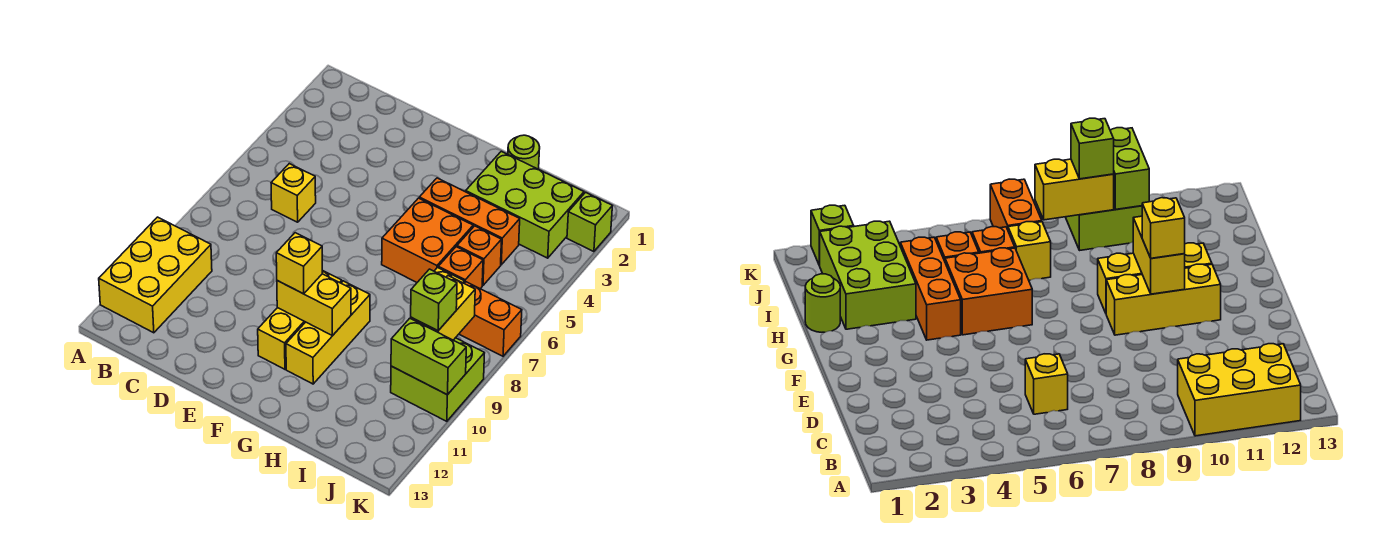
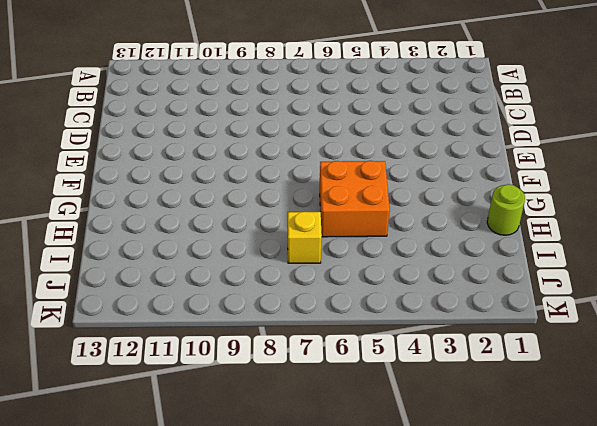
none -> yellow 2x3 brick [99,217,212,333]
none -> yellow 1x1 brick [271,164,316,222]
none -> yellow 1x3 brick [258,270,342,369]

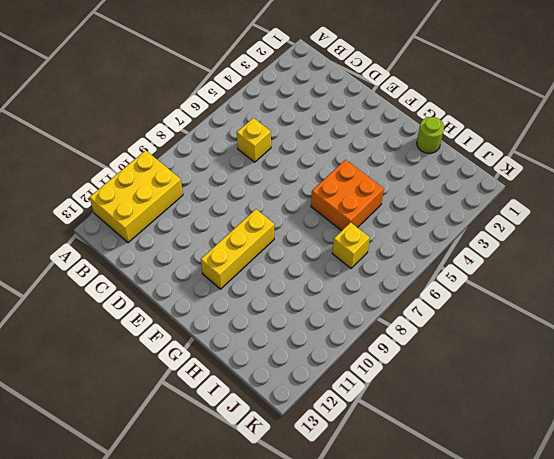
none -> orange 1x3 brick [419,178,520,265]
none -> yellow 1x3 brick [286,281,370,384]
none -> lime 2x3 brick [466,151,584,258]

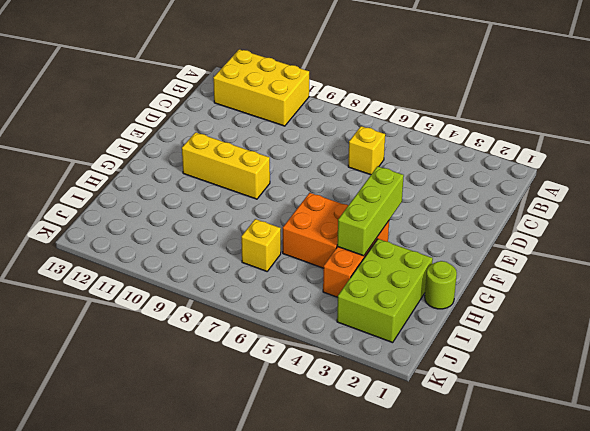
lime 1x3 brick [337,166,404,256] -> none
none -> yellow 1x3 brick [286,281,370,384]
none -> orange 1x1 brick [457,226,501,285]
none -> orange 1x1 brick [438,247,483,289]

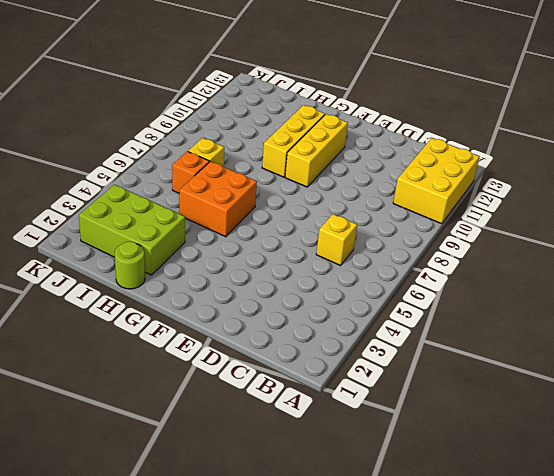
none -> orange 1x3 brick [419,178,520,265]
none -> orange 1x1 brick [457,226,501,285]
none -> orange 1x2 brick [459,282,522,356]

